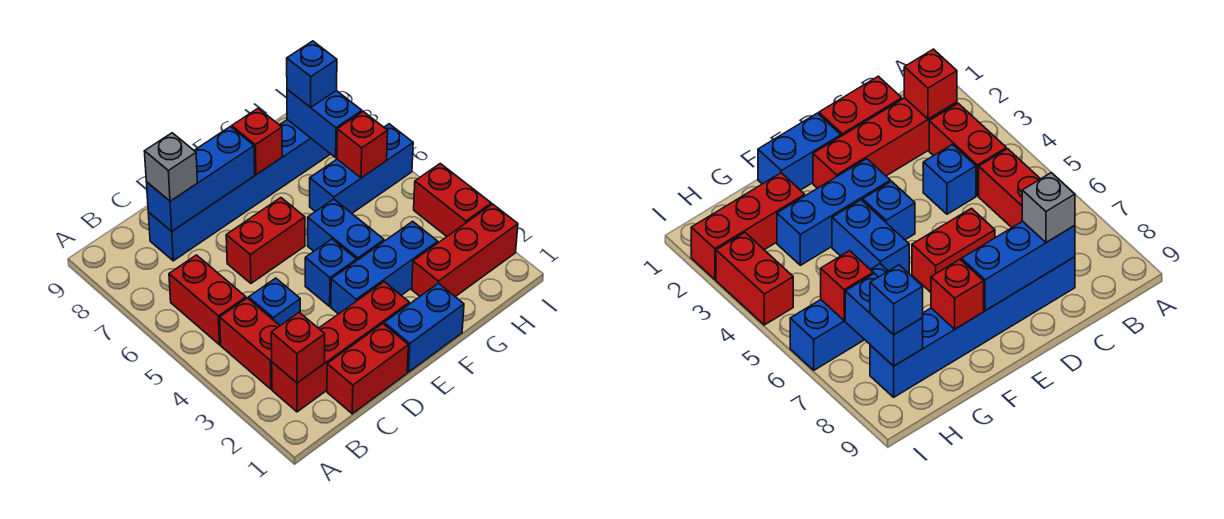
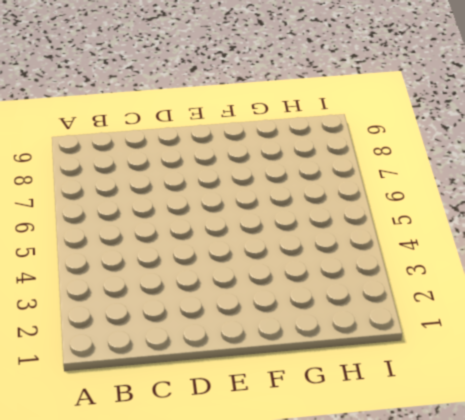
none -> red 1x4 brick [272,282,409,412]
none -> red 1x2 brick [220,298,280,389]
none -> red 1x2 brick [169,255,246,345]

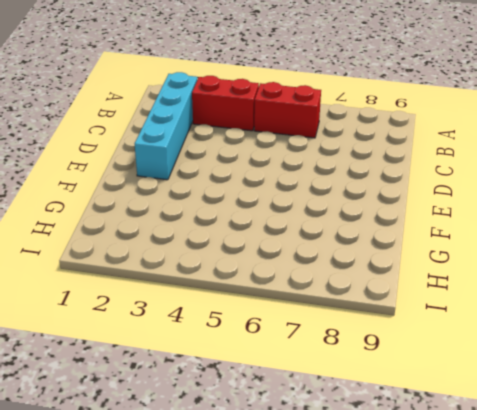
cyan 1x4 brick [135,72,197,180] -> red 1x4 brick [272,282,409,412]
none -> red 1x2 brick [327,324,408,414]
none -> blue 1x1 brick [249,278,300,325]
none -> blue 1x6 brick [148,120,330,261]

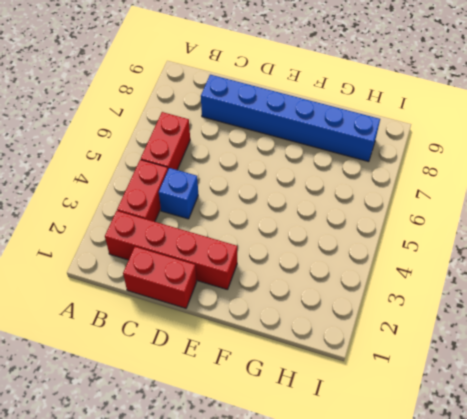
none -> red 1x2 brick [226,198,305,283]
none -> blue 1x2 brick [384,283,464,372]
none -> blue 1x3 brick [331,221,438,314]

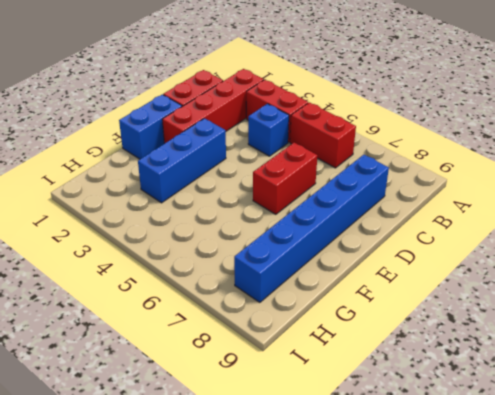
none -> blue 1x1 brick [305,239,357,306]
none -> blue 1x2 brick [308,199,384,260]
none -> red 1x3 brick [412,204,518,297]

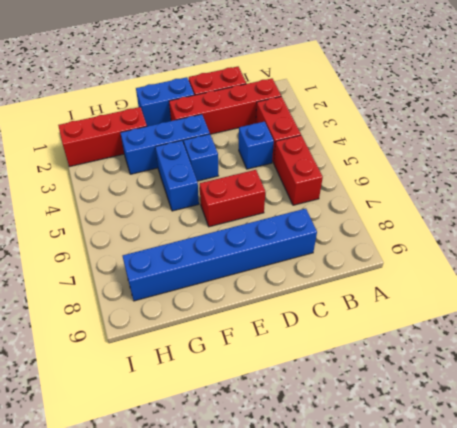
none -> blue 1x3 brick [310,124,413,213]
none -> red 1x2 brick [414,164,491,236]
none -> red 1x1 brick [271,312,325,383]

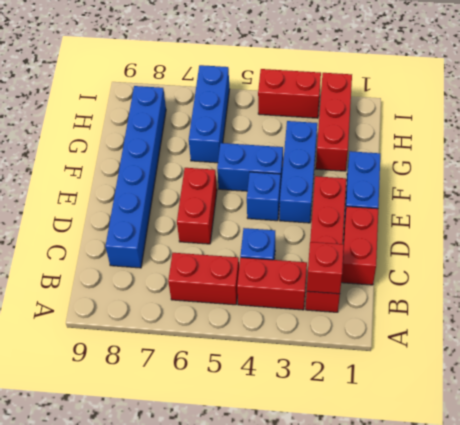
none -> blue 1x3 brick [146,127,255,231]
none -> red 1x1 brick [232,108,282,175]
none -> red 1x1 brick [337,112,388,178]

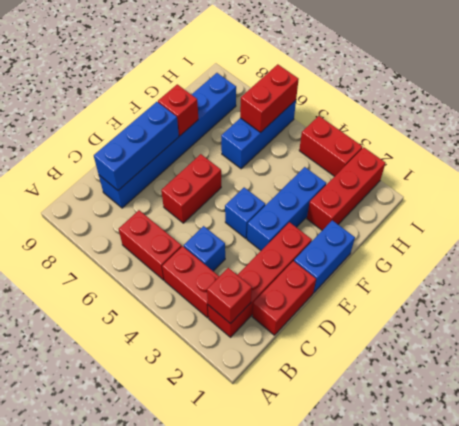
red 1x2 brick [240,64,299,132] -> red 1x1 brick [337,112,388,178]
none -> blue 1x2 brick [308,199,384,260]
none -> blue 1x2 brick [287,89,362,158]
none -> grey 1x1 brick [145,133,197,201]

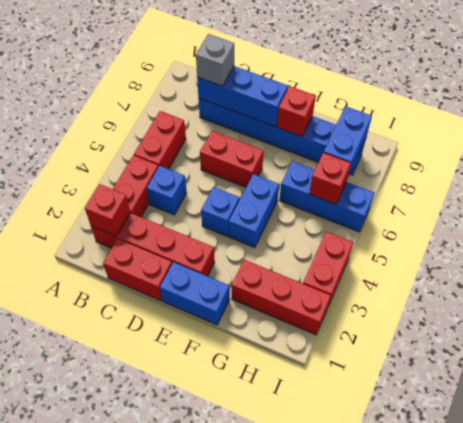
none -> blue 1x3 brick [331,221,438,314]
none -> blue 1x1 brick [287,41,337,107]

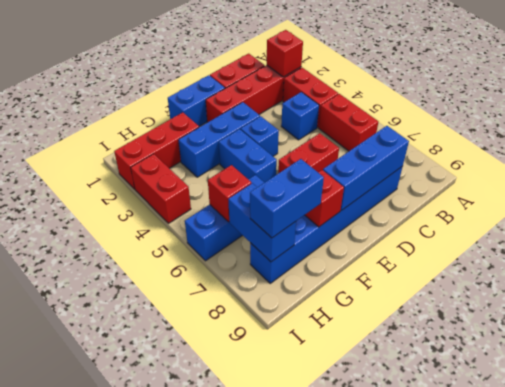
blue 1x2 brick [250,159,324,238] -> blue 1x1 brick [287,41,337,107]
none -> grey 1x1 brick [145,133,197,201]

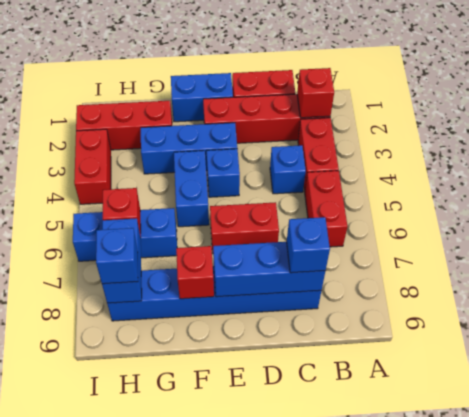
blue 1x1 brick [287,217,330,273] -> grey 1x1 brick [145,133,197,201]

